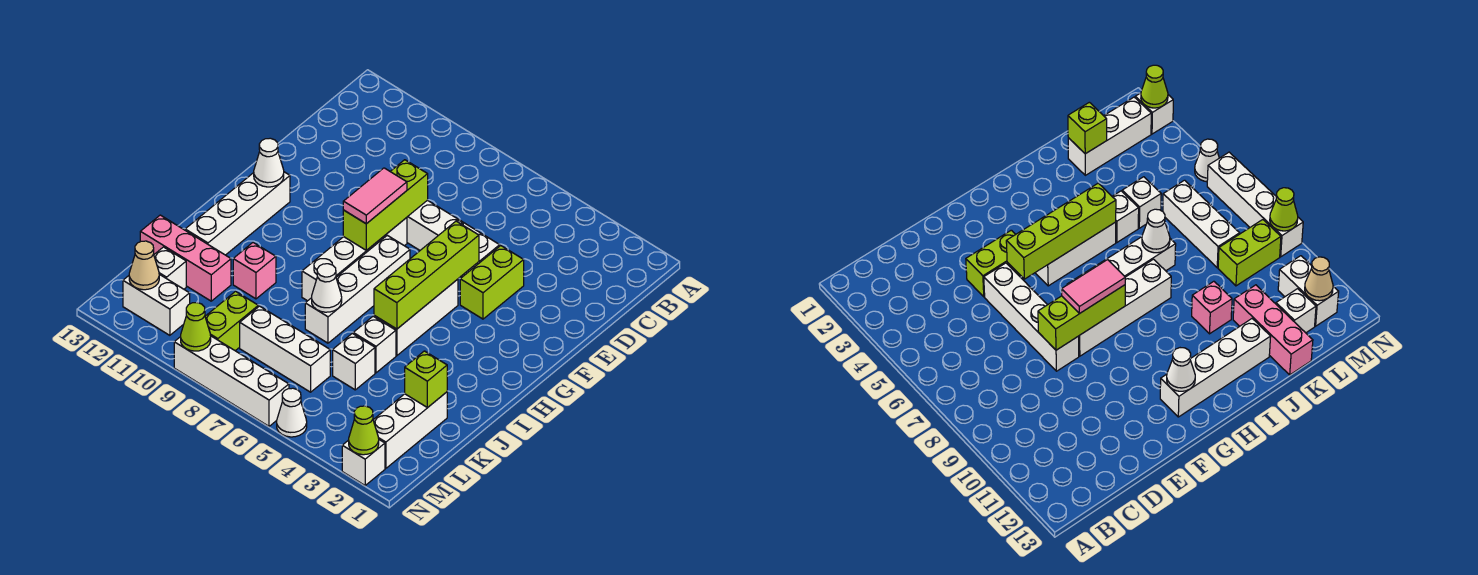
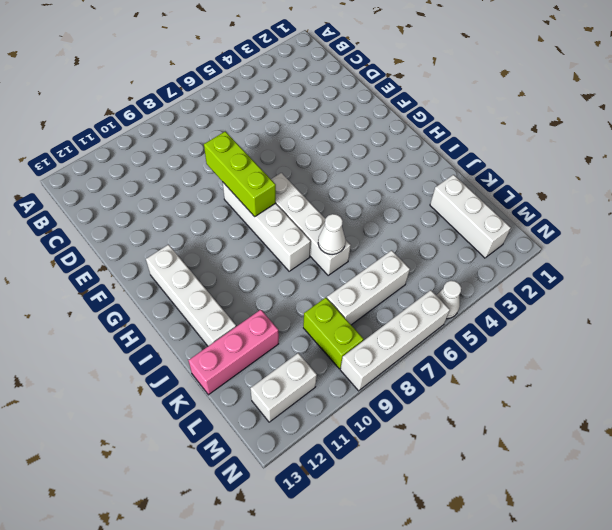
none -> lime 1x2 brick [460,246,524,319]
none -> white 1x4 brick [407,200,500,277]
none -> white 1x3 brick [374,279,458,356]

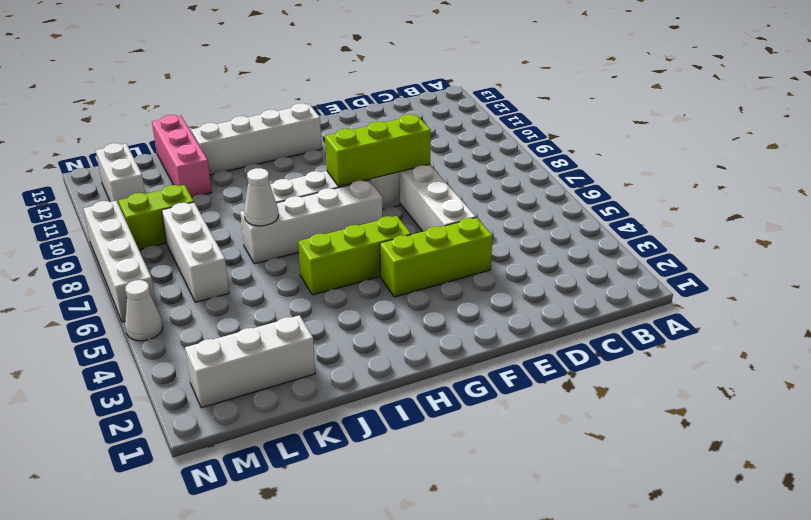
lime 1x3 brick [380,218,493,297] -> lime 1x2 brick [460,246,524,319]
lime 1x3 brick [298,216,411,295] -> white 1x3 brick [374,279,458,356]
none -> white 1x1 brick [353,316,396,373]
none -> pink 1x1 brick [233,243,276,299]
none -> white 1x1 brick [333,333,375,390]

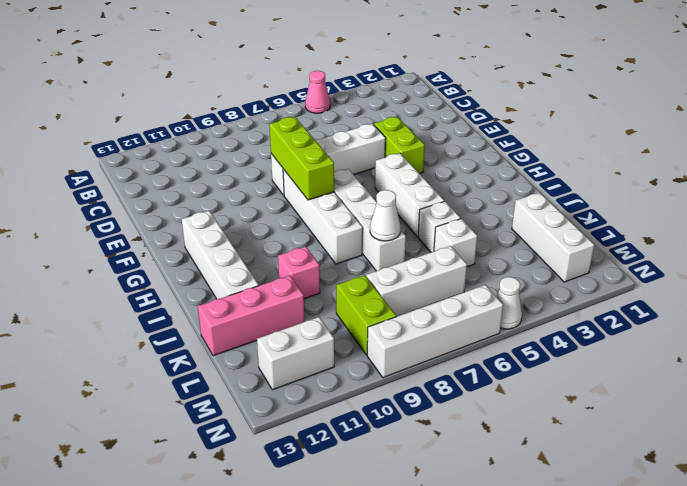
pink 1x1 cone [305,71,330,113] -> none
none -> white 1x1 brick [154,247,186,289]
none -> white 1x1 brick [342,440,385,485]
none -> lime 1x4 brick [374,221,479,329]

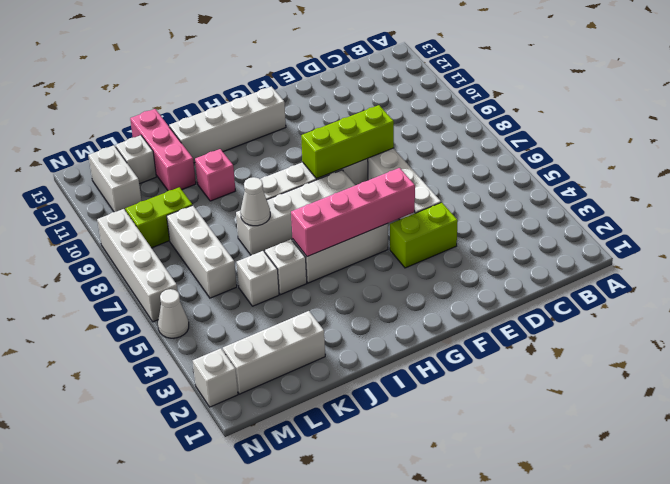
pink 1x4 brick [291,168,415,257] -> lime 1x4 brick [374,221,479,329]
none -> white 1x1 cone [254,138,284,187]
none -> lime 1x1 brick [405,351,447,408]
none -> tan 1x1 cone [129,241,159,290]

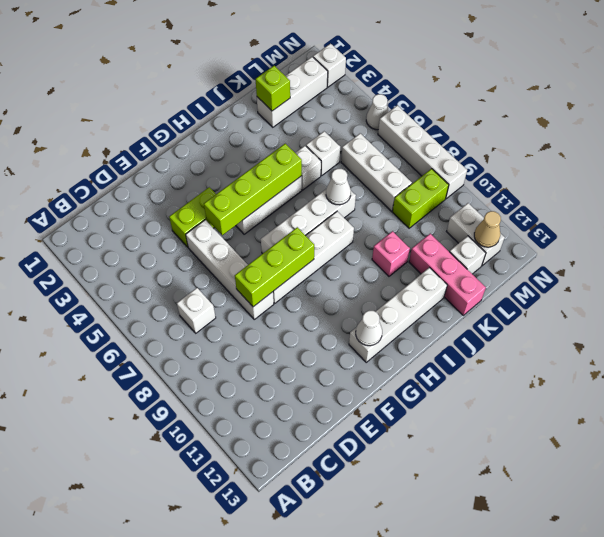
white 1x1 brick [177,288,216,333] -> none
none -> lime 1x1 cone [349,406,379,455]
none -> lime 1x1 cone [181,303,211,351]
none -> pink 1x2 tile [343,168,407,224]

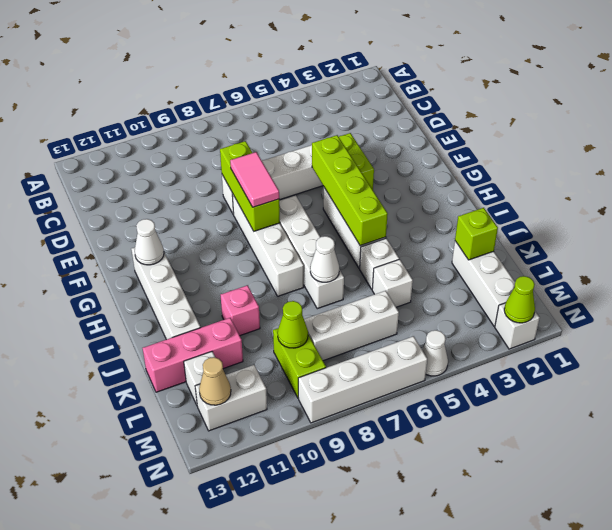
lime 1x1 cone [278,301,308,348] -> lime 1x1 cone moved to [181,303,211,351]

